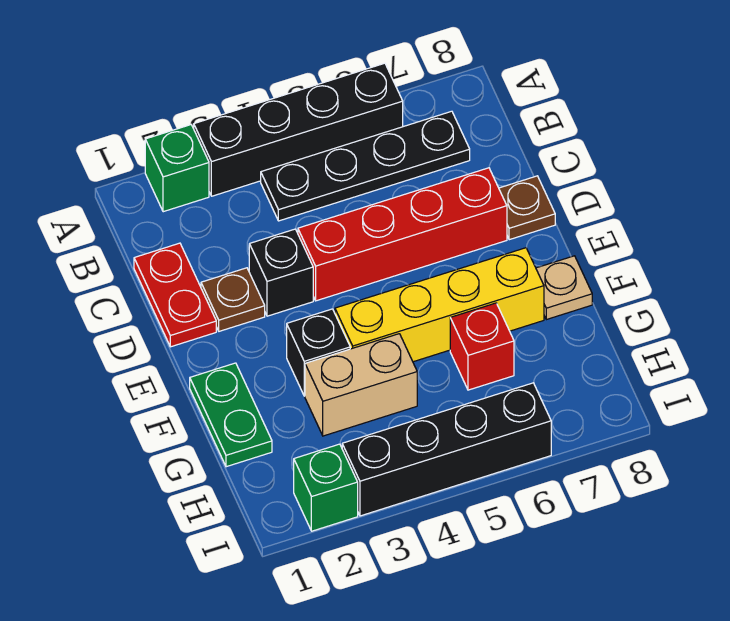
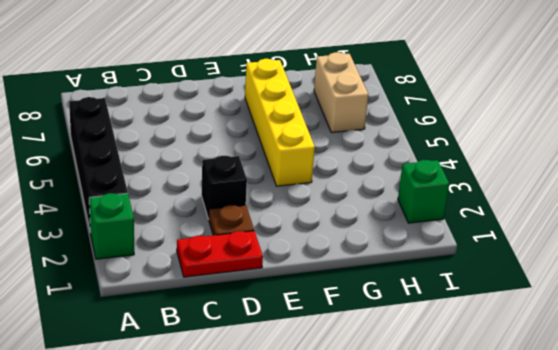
tan 1x2 brick [314,52,368,133] -> tan 1x2 brick moved to [305,334,417,436]
none -> black 1x4 plate [261,111,470,221]
none -> red 1x4 brick [298,168,507,301]
none -> brown 1x1 plate [499,176,555,240]

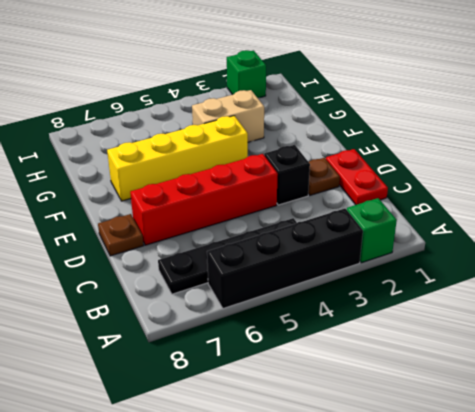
none -> green 1x2 plate [190,363,272,467]
none -> black 1x1 brick [287,309,350,396]
none -> tan 1x1 plate [536,256,592,320]

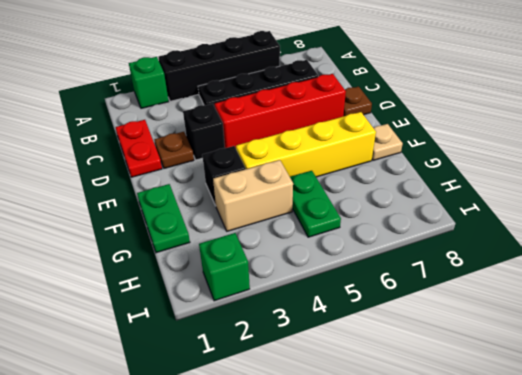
green 1x2 plate [290,171,341,237] -> none
none -> red 1x1 brick [450,303,514,390]
none -> black 1x4 brick [342,383,551,516]

